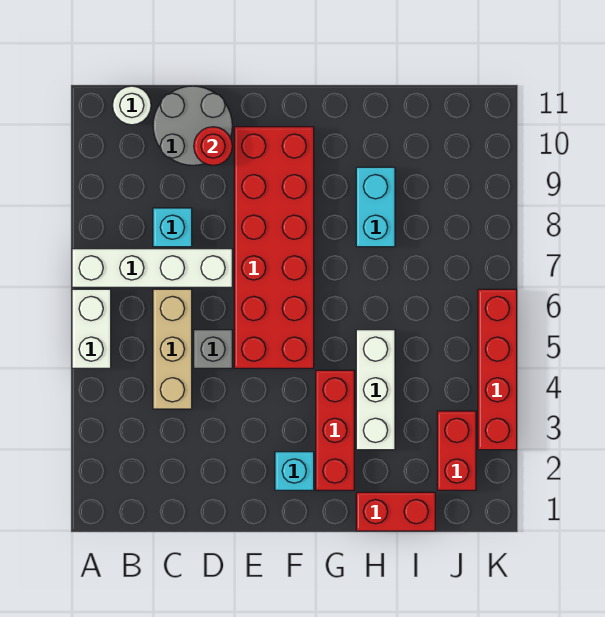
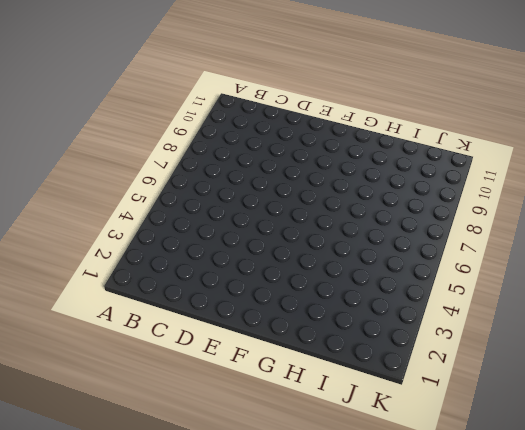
none -> white 1x2 brick [72,289,111,368]
none -> white 1x4 brick [72,249,232,287]
none -> white 1x1 round brick [113,86,151,125]

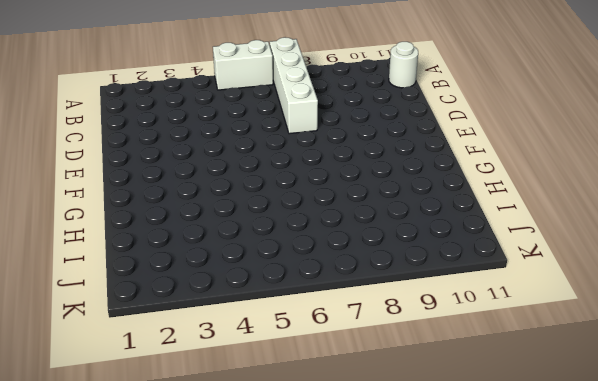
none -> tan 1x3 brick [153,289,192,409]
none -> cyan 1x1 brick [153,208,192,247]
none -> grey 2x2 round brick [153,86,232,165]

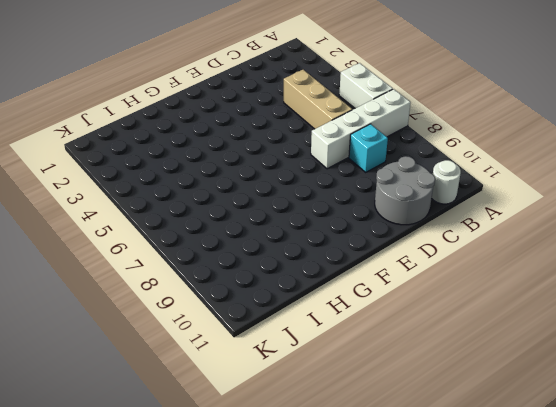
none -> grey 1x1 brick [194,330,232,368]
none -> red 2x6 brick [234,127,314,368]
none -> cyan 1x1 brick [275,452,314,490]

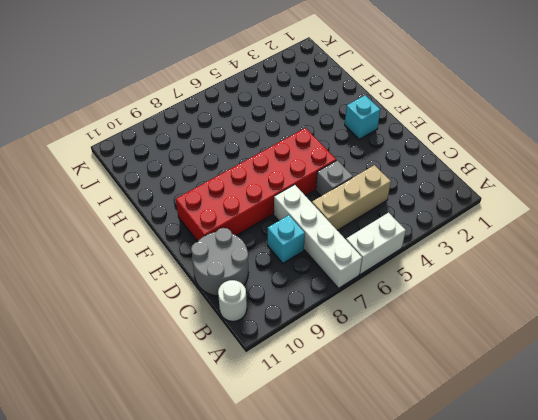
none -> red 1x3 brick [316,370,354,490]
none -> red 1x2 brick [356,492,435,531]
none -> white 1x3 brick [356,330,395,450]

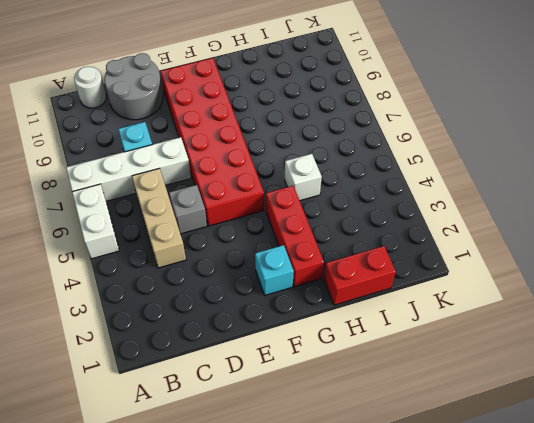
white 1x1 brick [285,153,322,201] -> white 1x3 brick [356,330,395,450]
none -> cyan 1x2 brick [356,167,395,247]
none -> red 1x2 brick [437,411,476,490]
none -> red 1x4 brick [478,289,517,450]

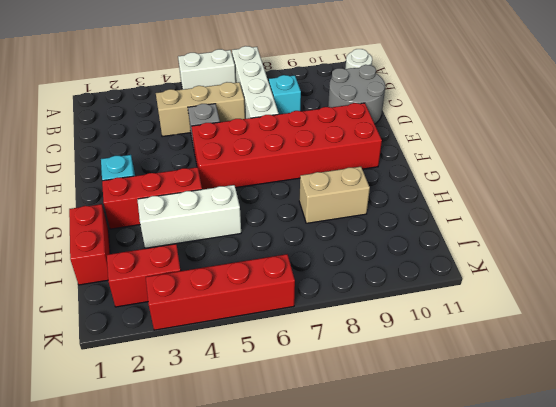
tan 1x2 brick [299,167,370,223] -> cyan 1x2 brick [356,167,395,247]
none -> red 1x1 round brick [194,127,232,165]

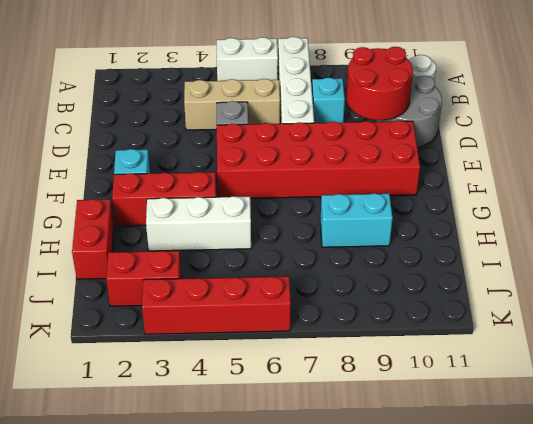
red 2x2 round brick [347,47,413,120] -> red 1x1 round brick [194,127,232,165]

